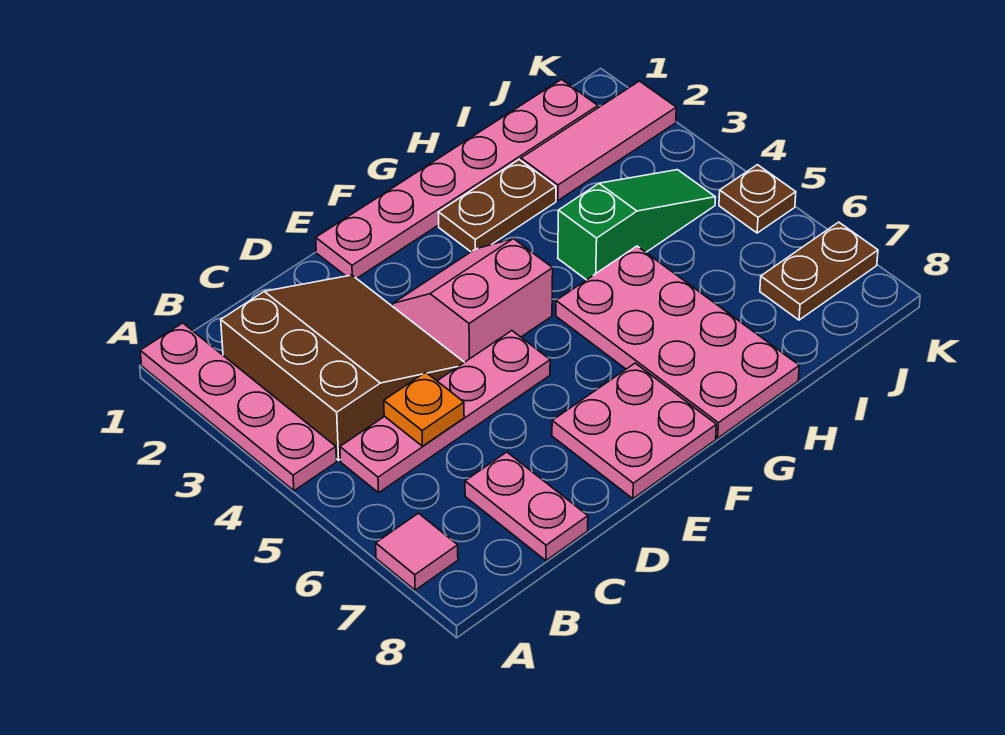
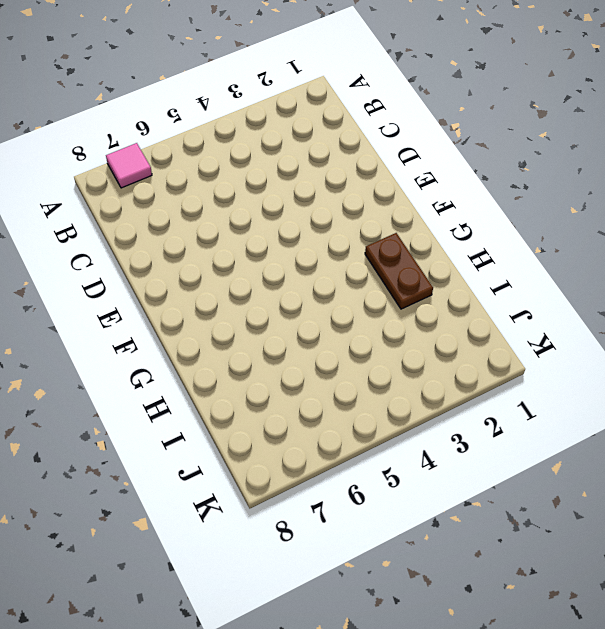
none -> pink 1x4 plate [140,323,336,491]
none -> brown 3x3 slope [221,275,464,460]
none -> pink 1x4 plate [340,331,550,493]

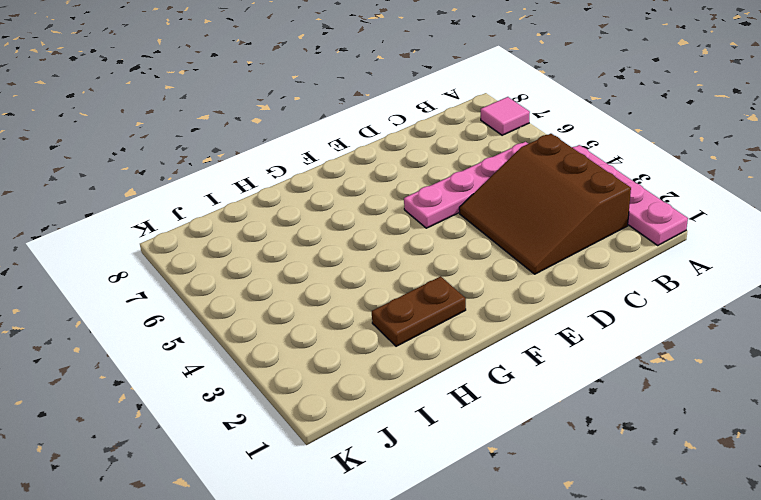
none -> pink 1x2 plate [465,452,588,561]
none -> pink 1x6 plate [316,80,598,279]
none -> pink 2x2 slope [393,239,553,362]

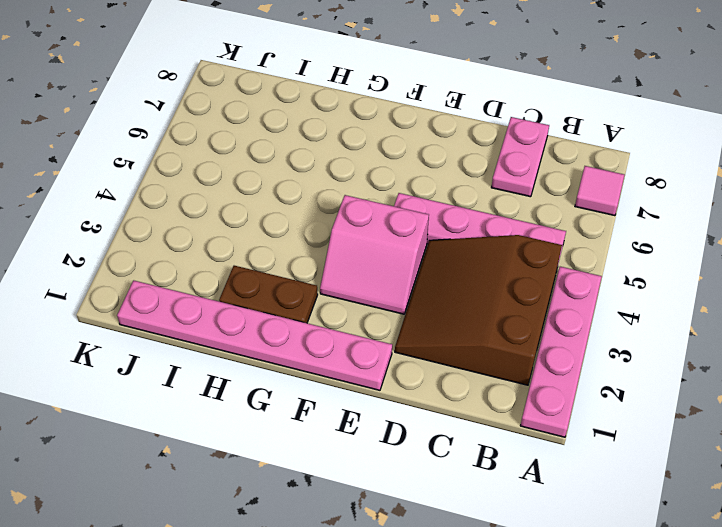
none -> pink 2x2 plate [552,363,716,499]
none -> pink 2x4 plate [556,246,799,438]
none -> green 1x3 slope [558,170,715,280]

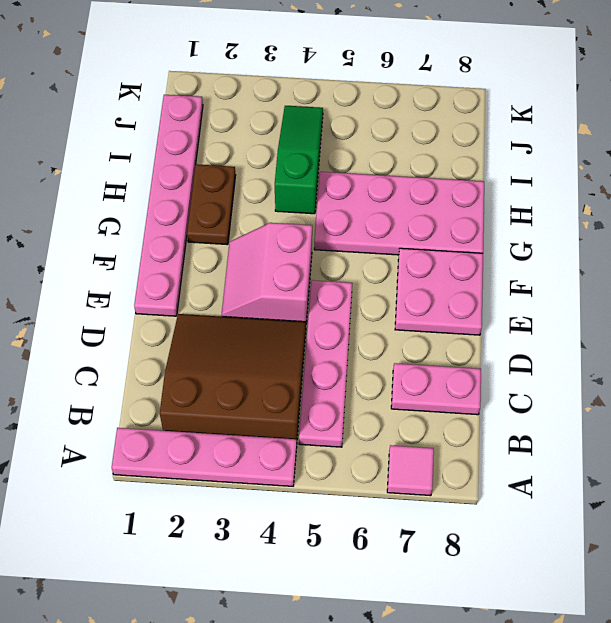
none -> pink 1x3 tile [521,81,676,201]
none -> brown 1x2 plate [760,222,878,320]
none -> brown 1x1 plate [719,165,796,233]

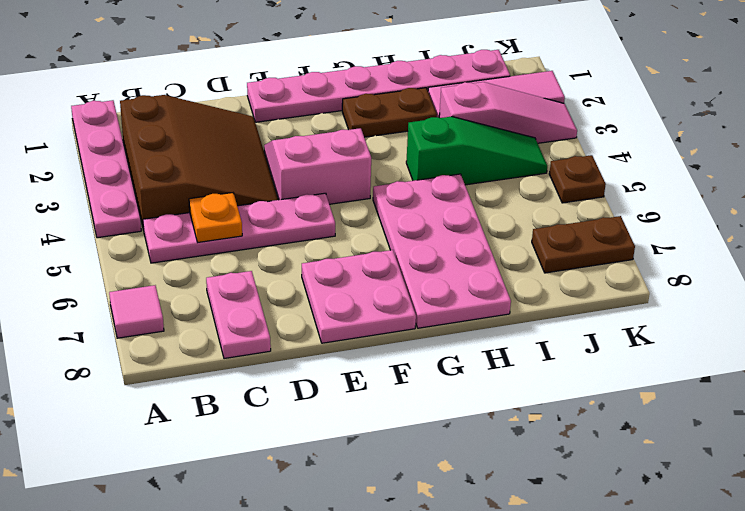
pink 1x3 slope [439,82,577,143] -> none

